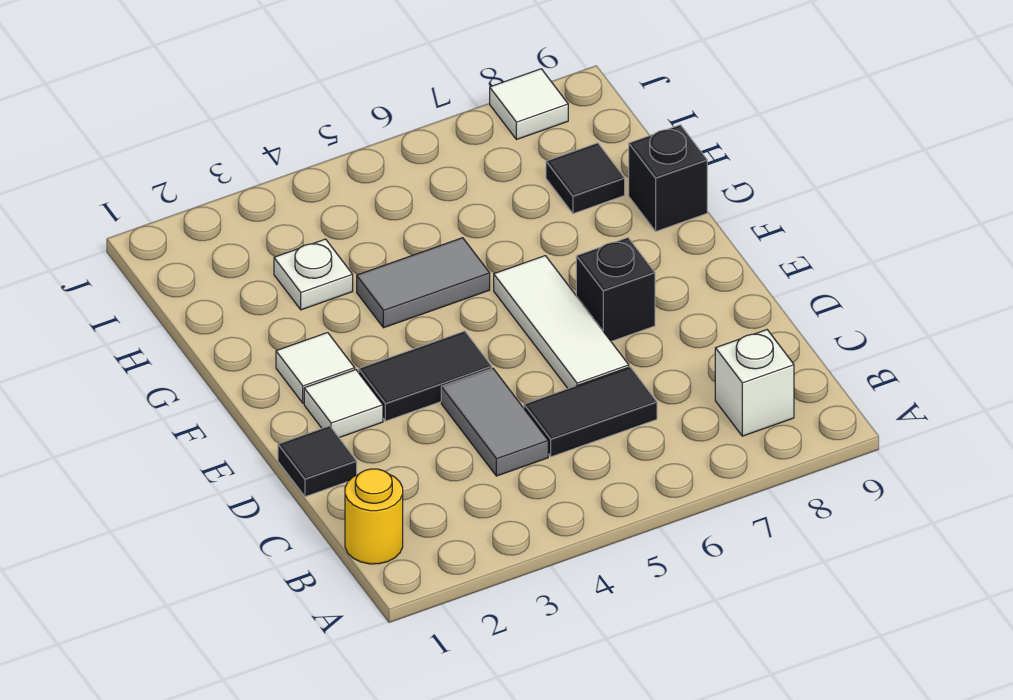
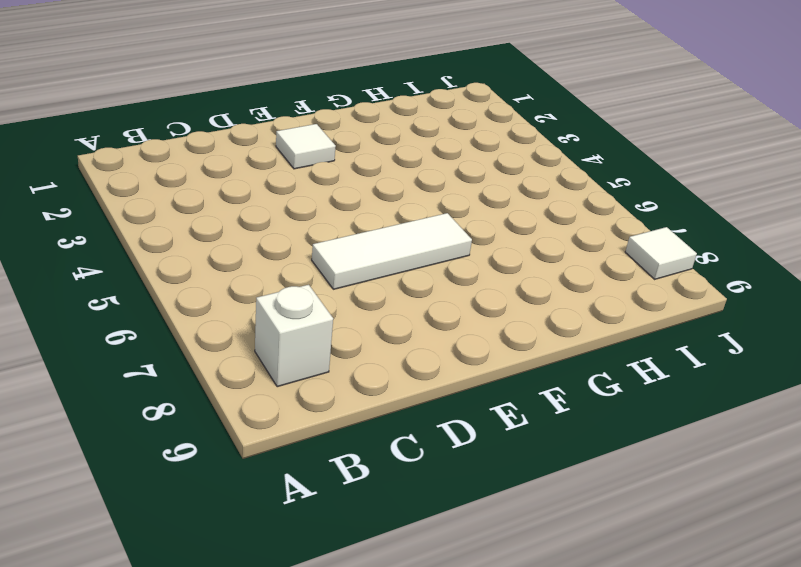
none -> yellow 1x1 round brick [345,469,403,564]
none -> grey 1x2 tile [441,368,548,476]
none -> black 1x2 tile [524,367,657,457]

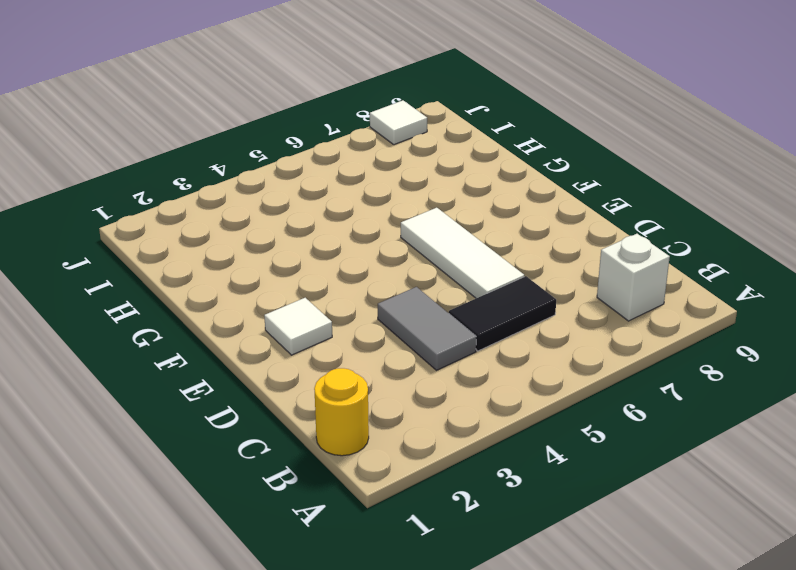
none -> black 1x1 tile [278,426,357,497]
none -> black 1x2 tile [359,331,492,421]
none -> black 1x1 brick [576,238,655,341]

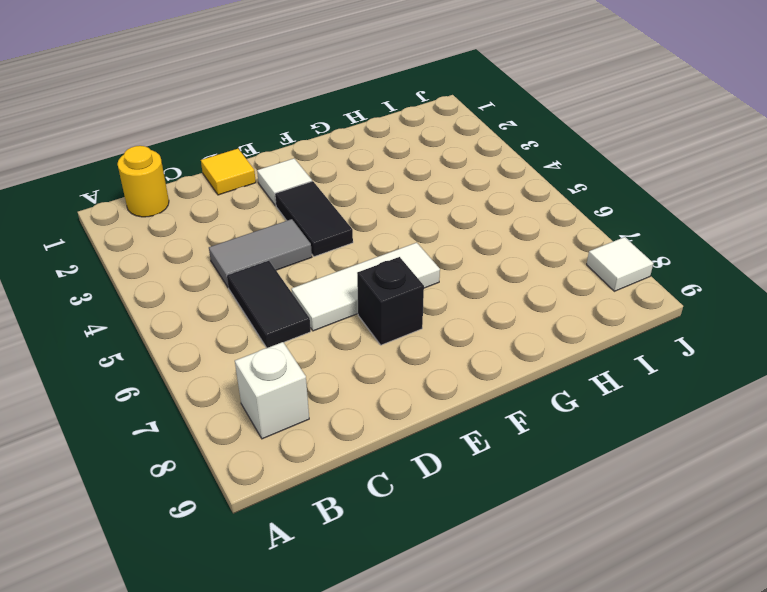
yellow 1x1 tile [201,149,256,195] -> black 1x1 tile [278,426,357,497]
none -> white 1x1 tile [276,333,355,403]
none -> grey 1x2 tile [357,238,490,328]
none -> black 1x1 brick [629,125,707,231]

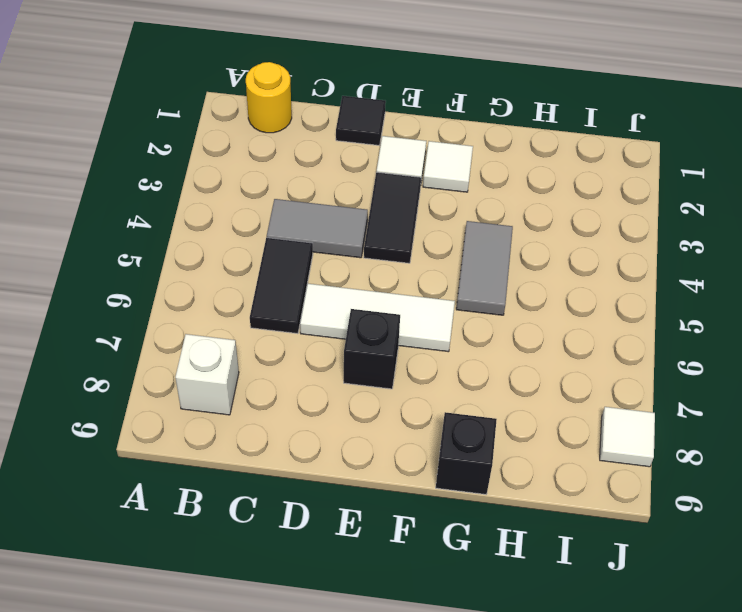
none -> white 1x1 plate [274,239,353,310]
none -> black 1x1 tile [546,143,625,214]

